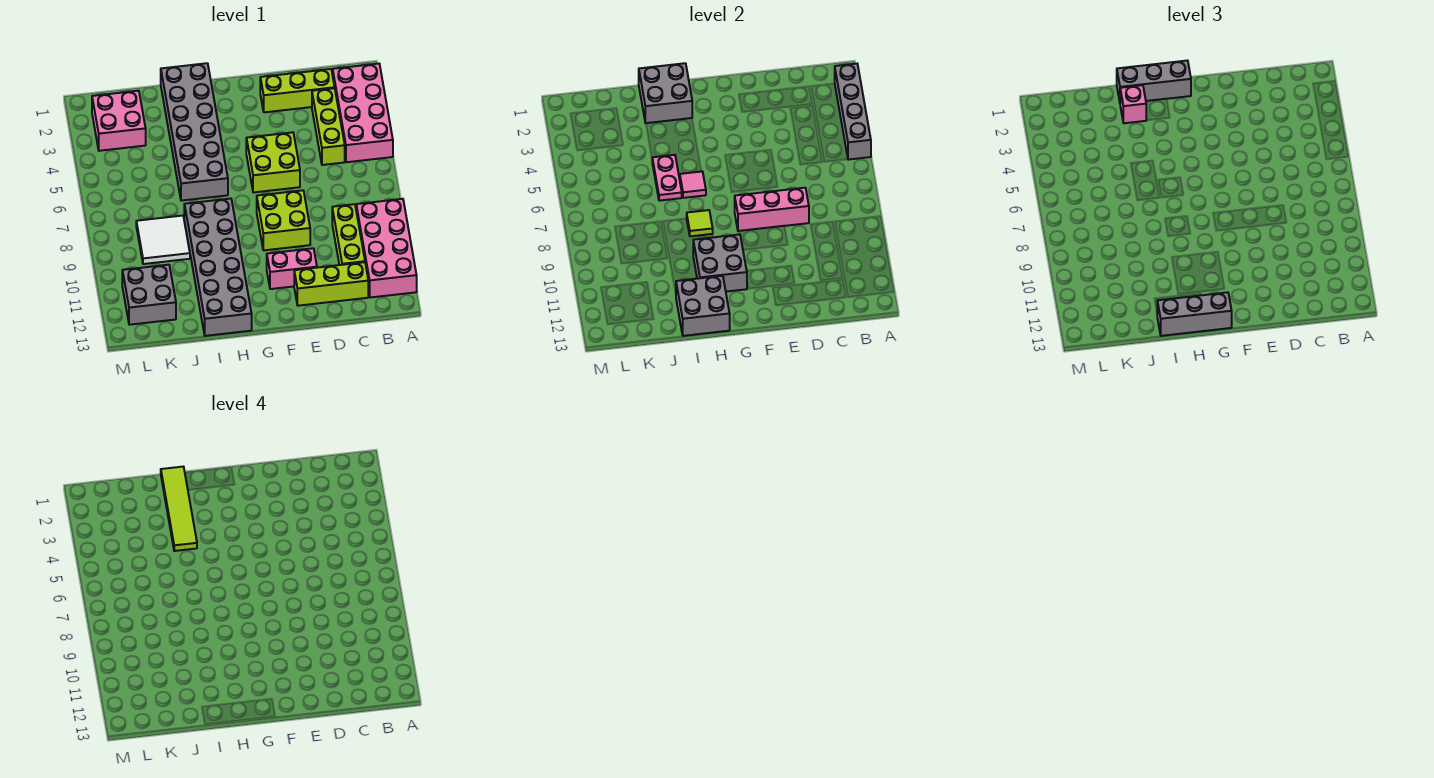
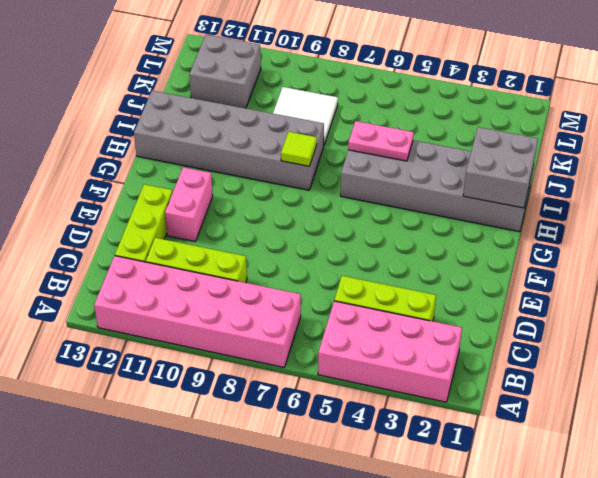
pink 2x6 brick [94,256,301,367] -> pink 2x4 brick [356,199,417,298]
none -> lime 1x3 brick [260,69,335,112]
none -> lime 2x2 brick [246,132,300,192]
none -> lime 2x2 brick [257,190,310,250]

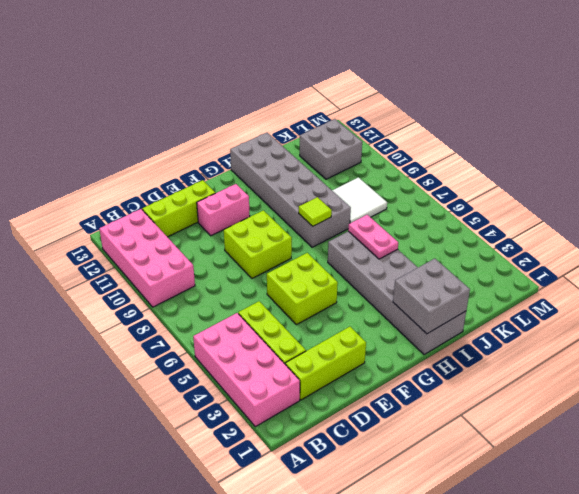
none -> lime 1x3 brick [332,204,365,265]
none -> pink 2x2 brick [92,91,146,151]
none -> grey 1x4 brick [835,64,871,160]

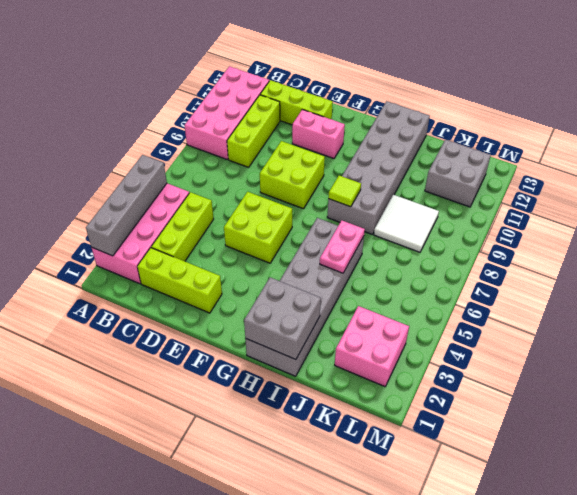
none -> pink 1x3 brick [735,188,809,231]
none -> grey 2x2 brick [693,234,747,292]
none -> pink 1x1 tile [680,171,706,198]

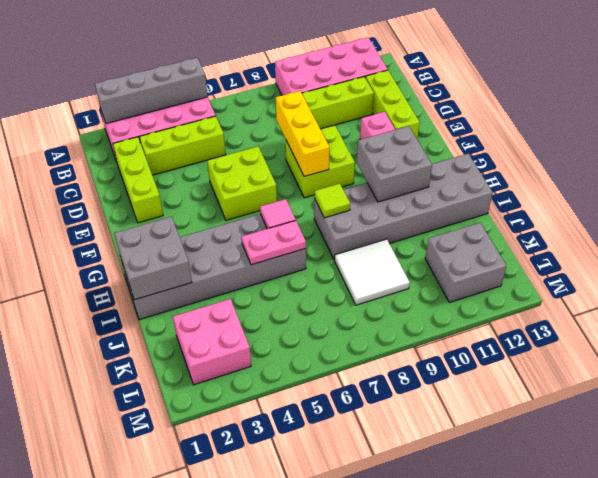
yellow 1x3 brick [276,91,330,176] -> pink 1x3 brick [735,188,809,231]
none -> grey 2x2 brick [676,276,730,336]
none -> grey 1x3 brick [1117,61,1191,101]
none -> grey 1x3 brick [1157,292,1232,336]

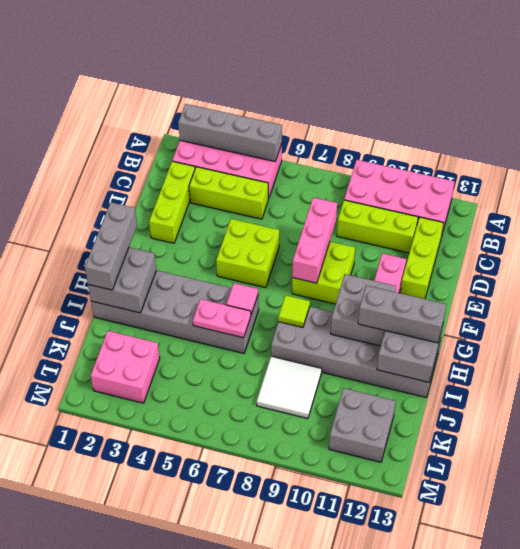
grey 1x3 brick [358,285,446,343] -> grey 1x3 brick turned to [1157,292,1232,336]
none -> pink 1x1 brick [1120,85,1146,123]
none -> lime 1x4 tile [161,467,197,551]

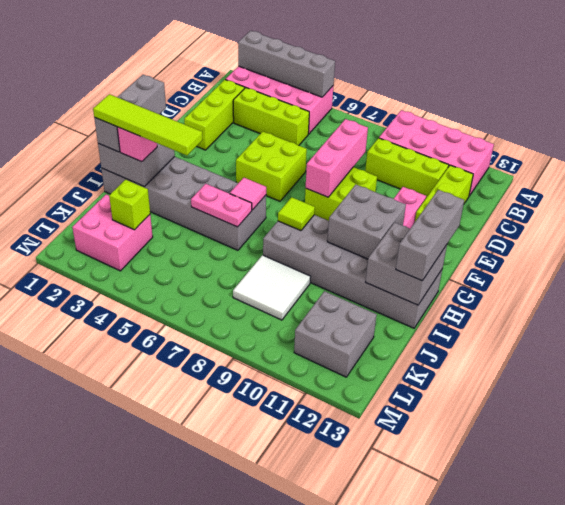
lime 1x1 brick [109,180,150,230] -> none

